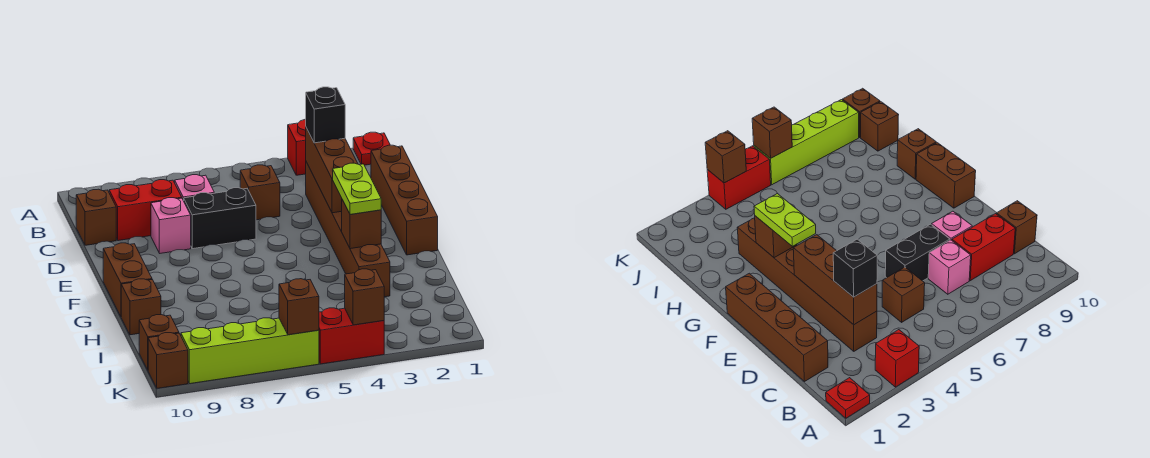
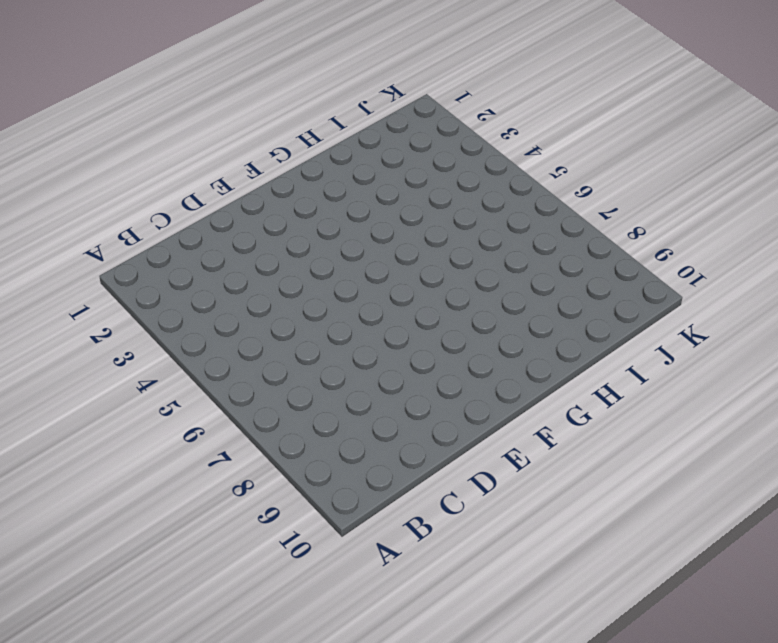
none -> red 1x1 plate [353,132,390,165]
none -> red 1x1 brick [288,119,306,175]
none -> brown 1x4 brick [371,145,438,255]

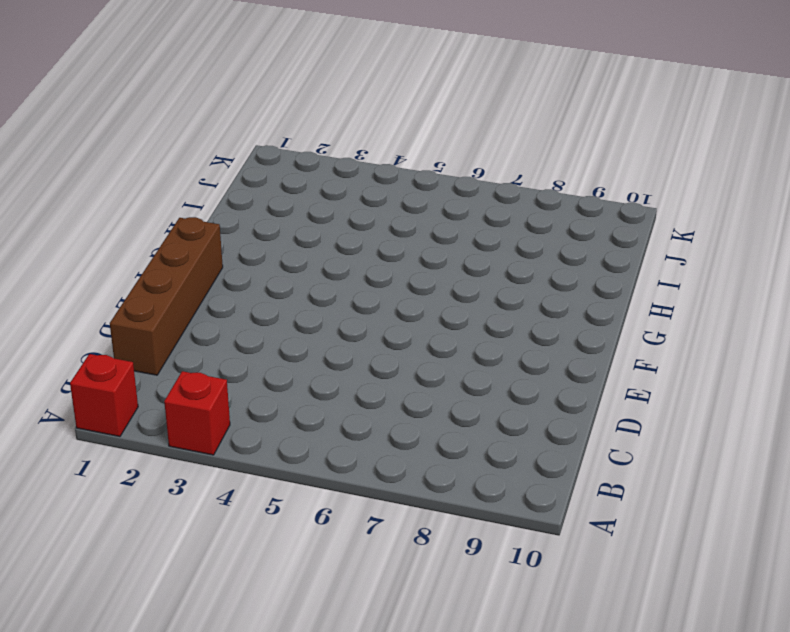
red 1x1 brick [70,354,138,437] -> red 1x1 plate [353,132,390,165]
none -> brown 1x6 brick [306,162,390,297]
none -> brown 1x1 brick [240,165,280,220]
none -> pink 1x1 brick [175,175,214,201]

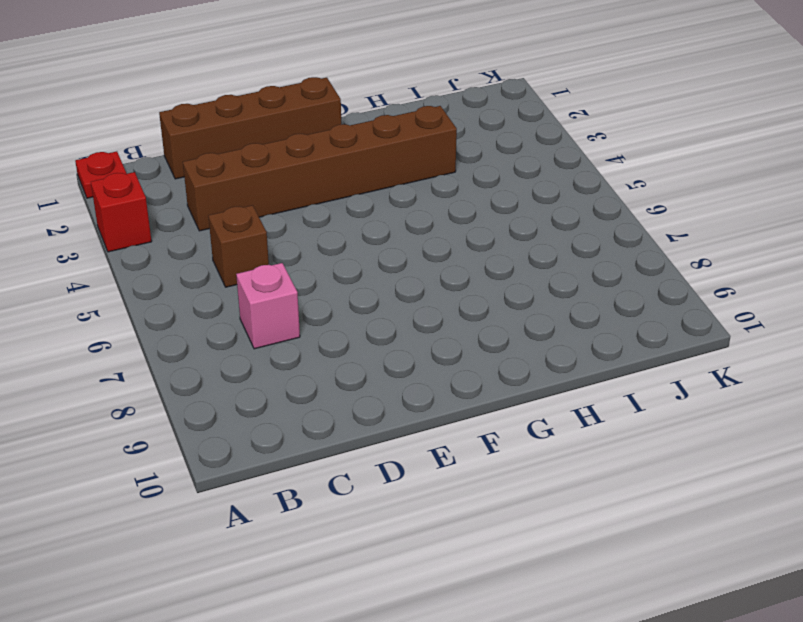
none -> red 1x2 brick [109,180,182,241]
none -> brown 1x1 brick [76,189,116,245]
none -> black 1x2 brick [184,188,256,249]

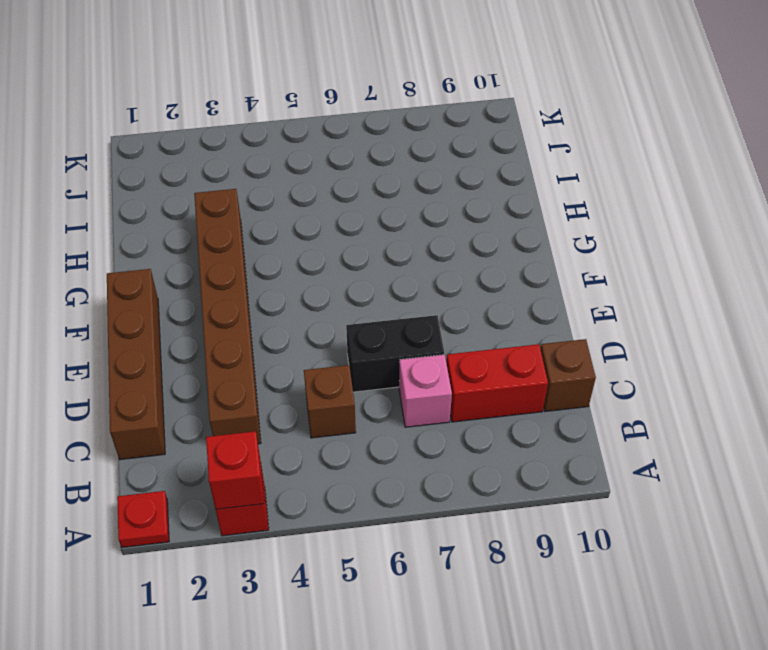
red 1x1 brick [206,431,264,509] -> none
none -> pink 1x1 brick [151,198,191,253]
none -> brown 1x2 brick [103,243,152,316]
none -> brown 1x1 brick [121,279,161,335]

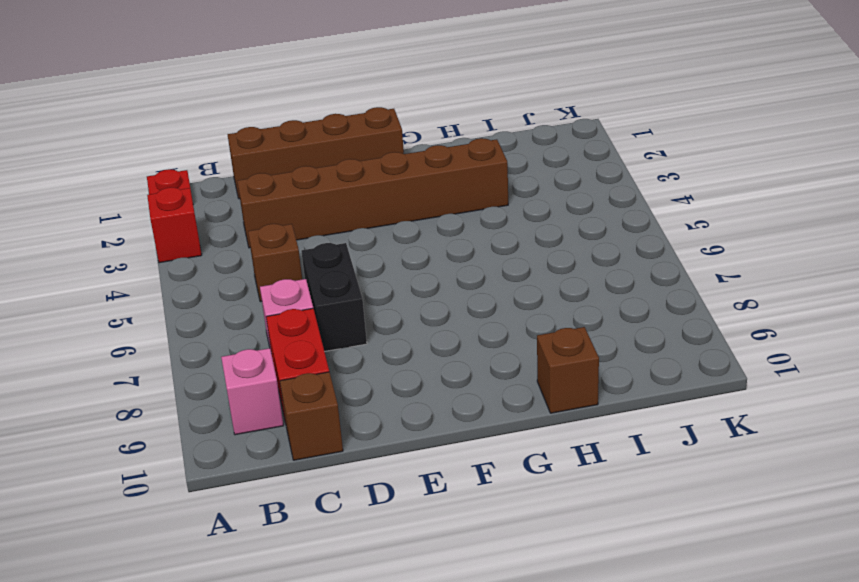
pink 1x1 brick [221,348,283,435] -> pink 1x1 brick moved to [151,198,191,253]
none -> brown 1x2 brick [103,243,152,316]
none -> brown 1x1 brick [139,315,179,370]
none -> red 1x2 brick [319,308,384,364]

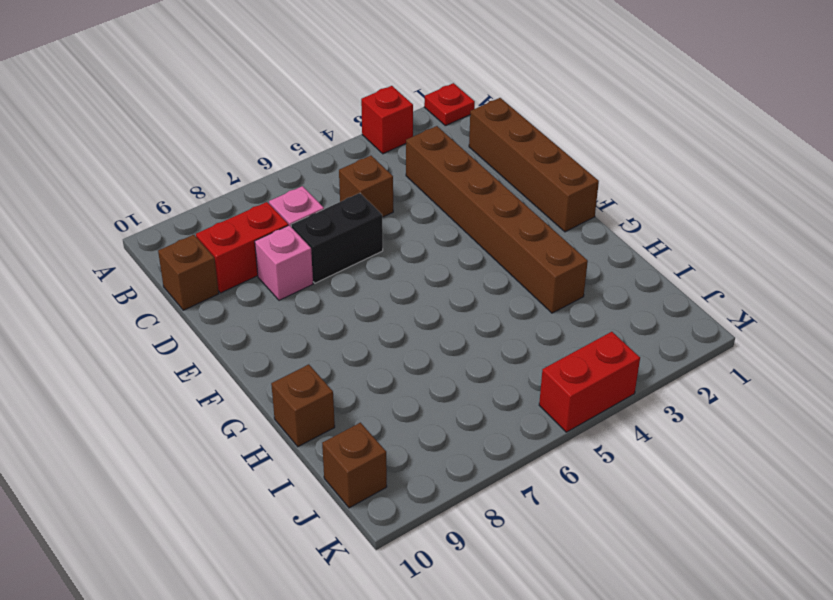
none -> brown 1x2 brick [103,243,152,316]
none -> lime 1x4 brick [181,318,319,384]
none -> brown 1x1 brick [148,333,188,388]

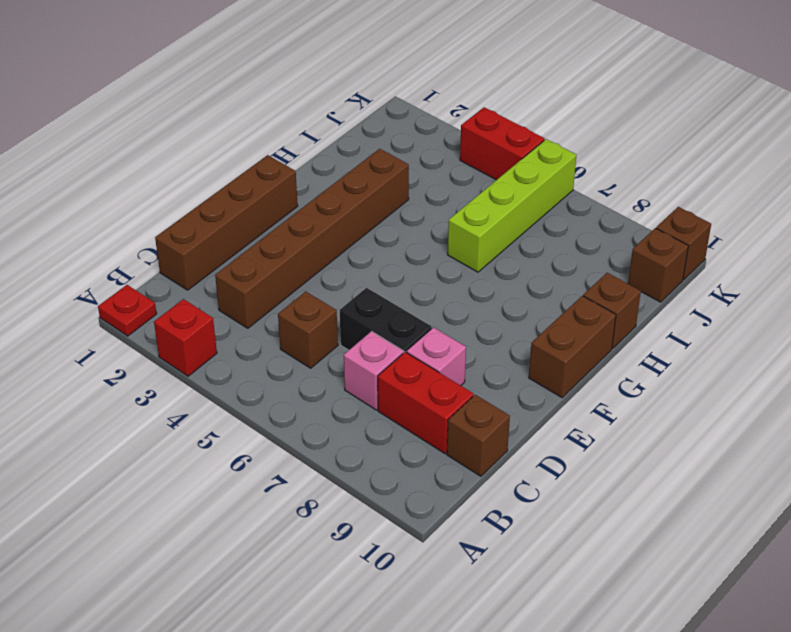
lime 1x4 brick [448,139,576,272] -> lime 1x4 brick turned to [181,318,319,384]
none -> brown 1x3 brick [306,128,358,213]
none -> brown 1x1 brick [342,200,381,249]
none -> brown 1x1 brick [345,269,384,325]

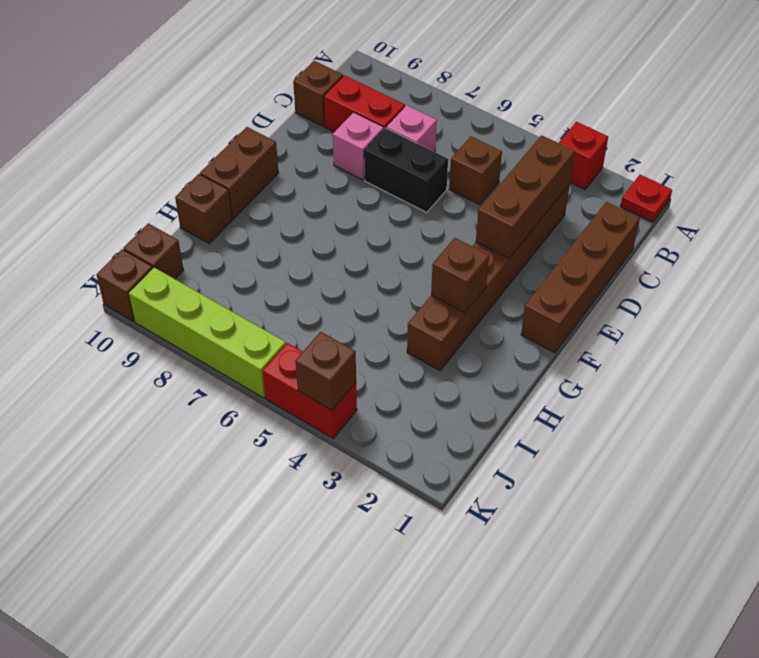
none -> brown 1x1 brick [279,279,319,335]
none -> black 1x1 brick [306,87,345,143]
none -> lime 1x2 plate [333,163,381,215]

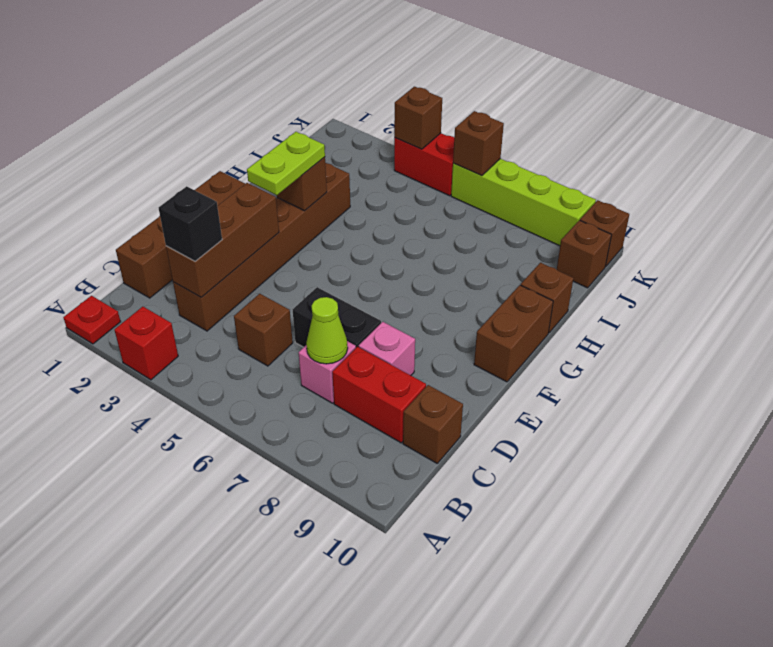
lime 1x1 cone [306,297,348,364] -> none

